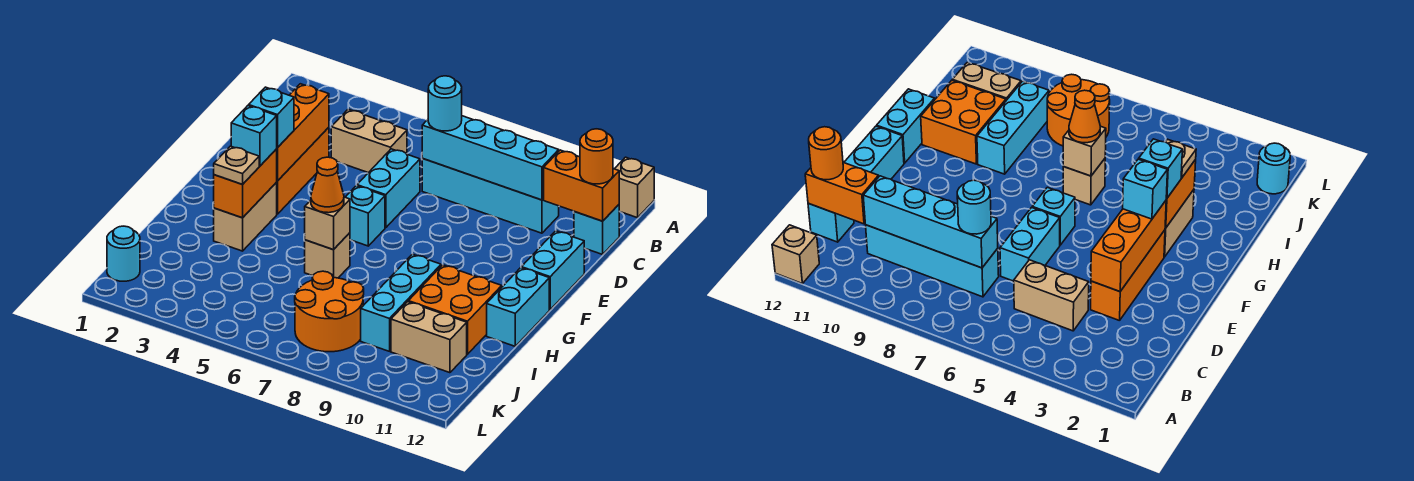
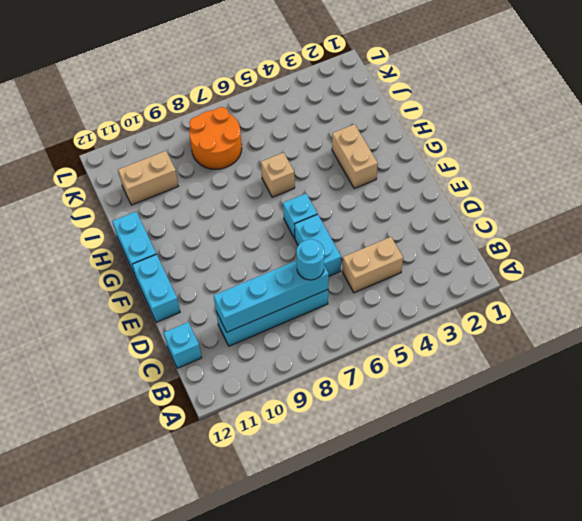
none -> tan 1x1 brick [615,157,654,218]
none -> orange 1x3 brick [276,127,329,214]
none -> cyan 1x3 brick [361,254,441,351]

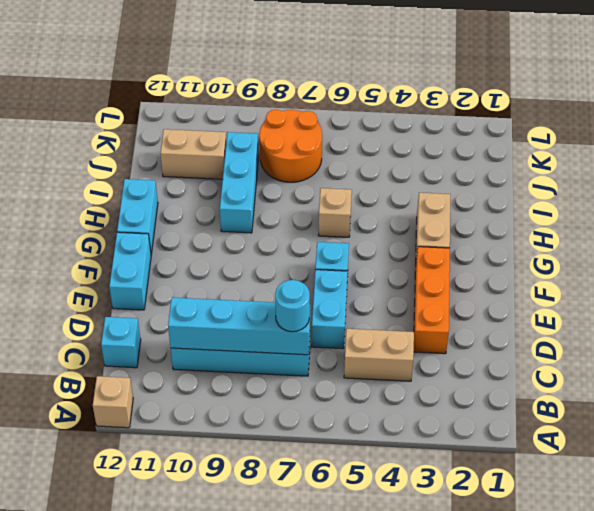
none -> orange 2x2 brick [408,265,502,354]
none -> cyan 1x1 round brick [107,226,140,281]
none -> orange 1x2 brick [544,150,619,221]

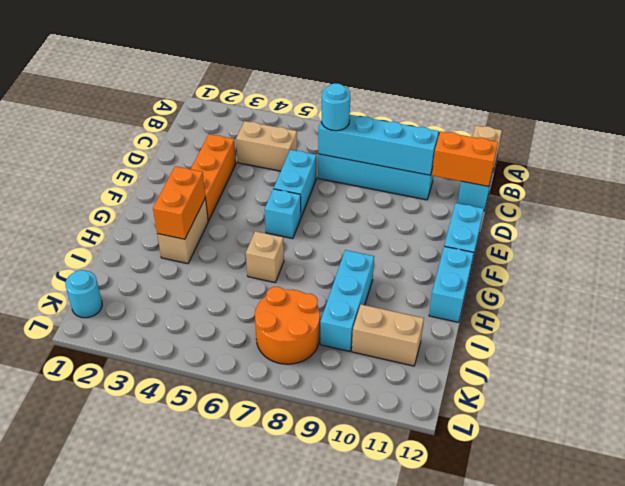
none -> orange 2x2 brick [408,265,502,354]
none -> orange 1x3 brick [277,84,329,181]
none -> tan 1x1 brick [305,197,350,250]

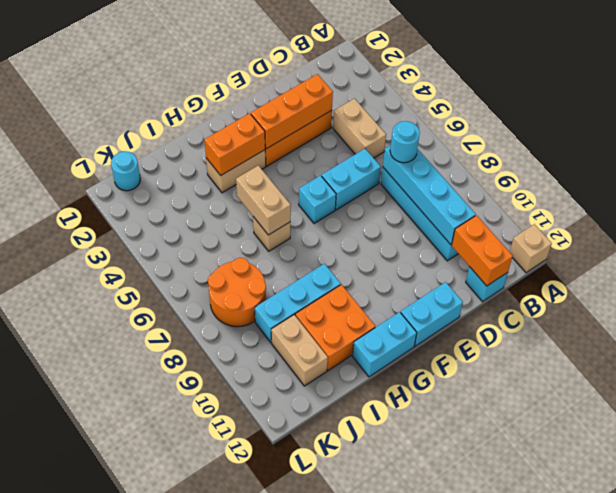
tan 1x2 brick [236,165,291,235] -> tan 1x1 brick [305,197,350,250]
none -> orange 1x1 round brick [580,129,613,184]
none -> cyan 1x1 brick [249,87,294,148]
none -> cyan 1x1 brick [231,106,277,166]

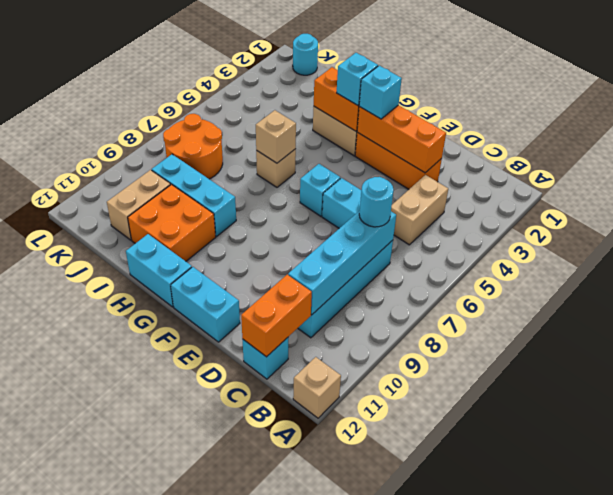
none -> orange 1x1 round brick [580,129,613,184]
none -> tan 1x1 plate [214,146,259,184]
none -> orange 1x1 cone [311,157,344,213]

